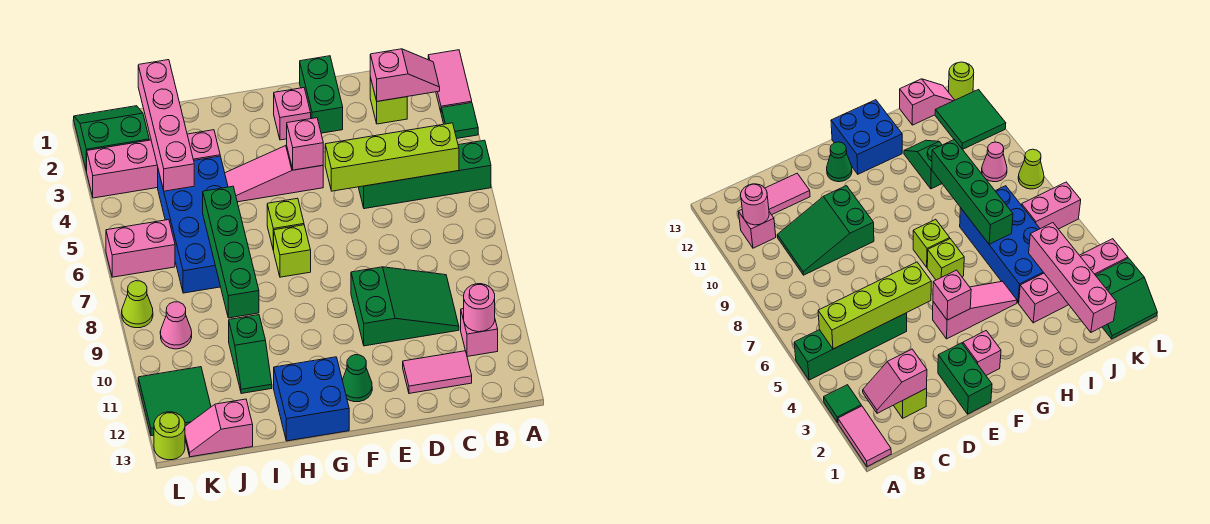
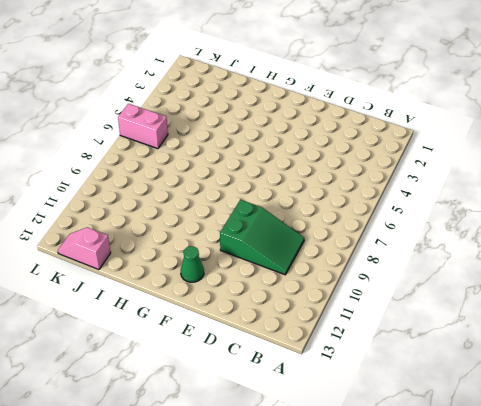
none -> pink 1x2 tile [428,50,472,111]
none -> green 1x1 tile [441,103,478,138]
none -> green 1x4 brick [359,140,491,209]
none -> pink 1x1 brick [461,309,498,356]

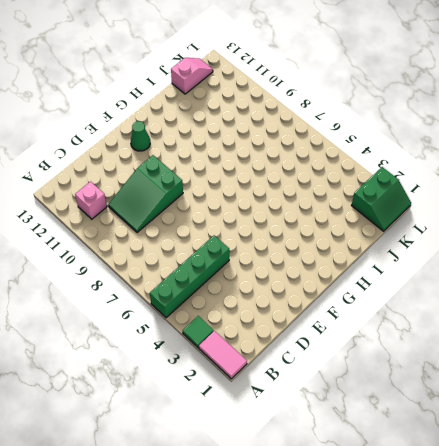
none -> lime 1x1 brick [370,77,407,124]
none -> pink 1x2 tile [403,351,472,393]
none -> green 1x2 brick [300,56,343,133]
none -> pink 1x1 brick [274,88,311,140]

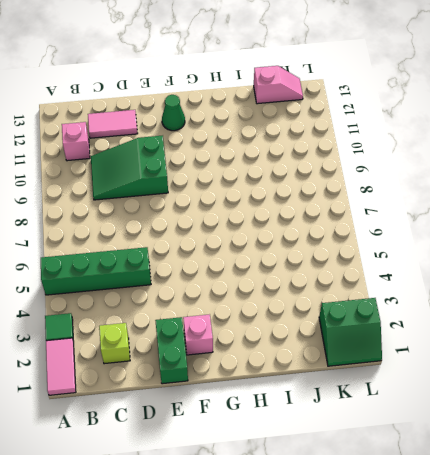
none -> pink 1x3 slope [225,145,323,202]
none -> lime 1x1 brick [267,198,304,251]
none -> lime 1x1 brick [274,225,311,277]
none -> blue 2x2 brick [274,357,349,441]

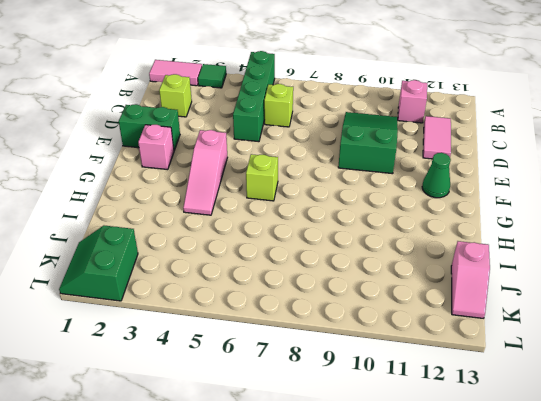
lime 1x1 brick [264,84,293,127] -> lime 1x1 brick moved to [274,225,311,277]
none -> blue 2x2 brick [274,357,349,441]
none -> pink 1x4 brick [87,130,220,198]
none -> blue 2x4 brick [158,156,228,293]
none -> green 1x2 slope [229,315,272,394]

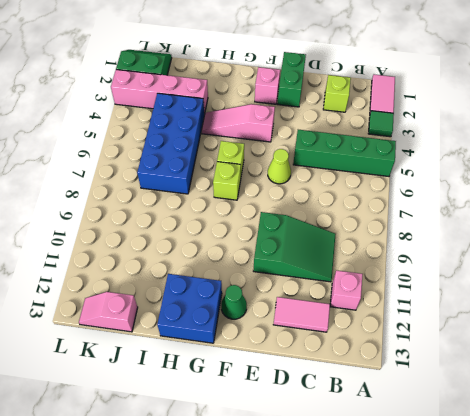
lime 1x1 cone [268,149,291,184] -> lime 1x1 cone moved to [122,281,153,328]
none -> green 1x2 slope [229,315,272,394]
none -> pink 1x2 brick [106,220,175,277]
none -> pink 1x1 cone [160,302,192,349]
none -> green 2x2 tile [138,367,211,436]

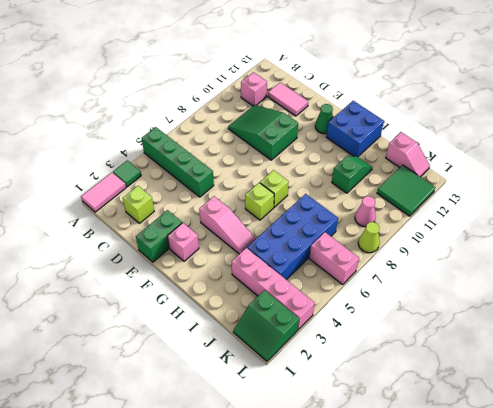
none -> lime 1x1 round brick [154,412,185,460]
none -> pink 1x2 slope [370,49,440,101]
none -> lime 1x4 brick [325,123,459,191]
none -> pink 1x1 round brick [464,284,495,332]

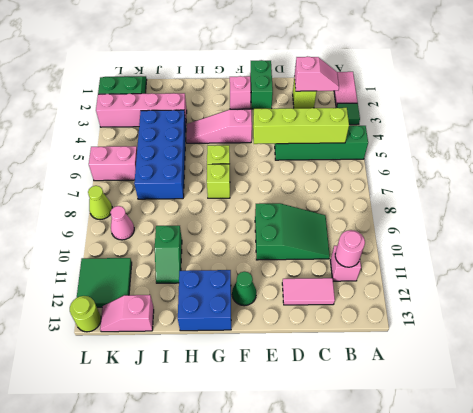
none -> pink 1x1 brick [287,118,323,170]
none -> green 1x4 brick [203,186,259,318]
none -> pink 1x4 brick [138,60,194,191]

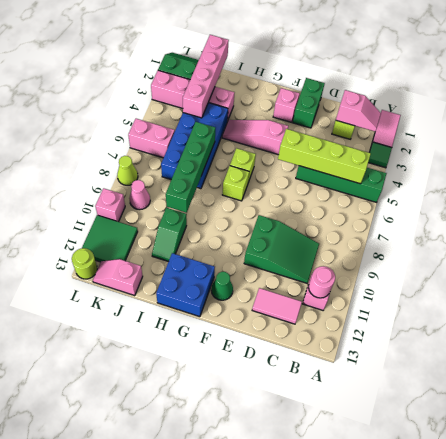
pink 1x1 brick [95,188,125,222] -> pink 1x1 brick moved to [287,118,323,170]

